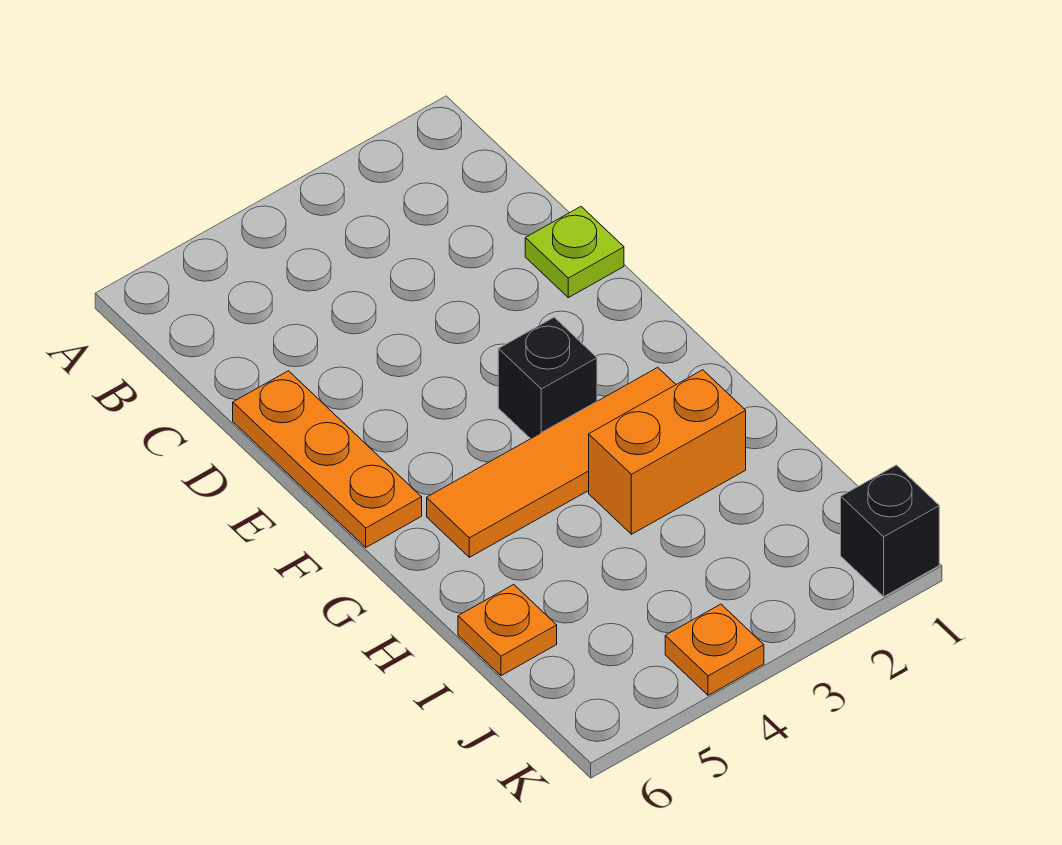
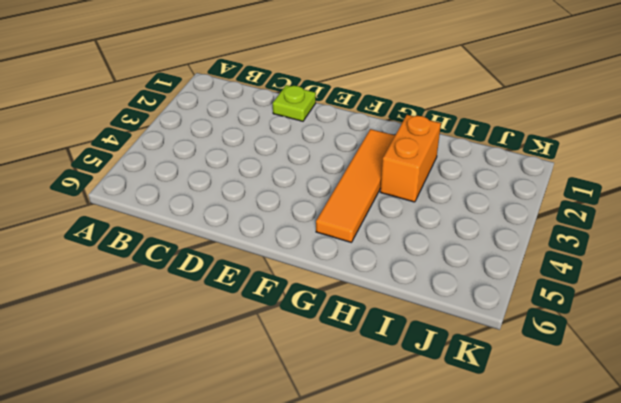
none -> orange 1x3 plate [233,371,422,547]
none -> black 1x1 brick [498,317,597,439]

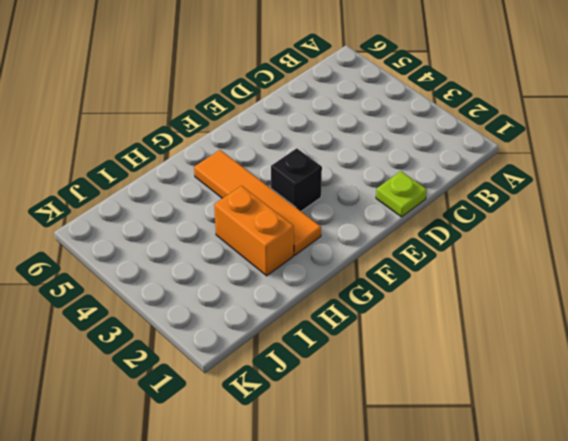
none -> orange 1x3 plate [233,371,422,547]
none -> orange 1x1 plate [458,585,557,676]

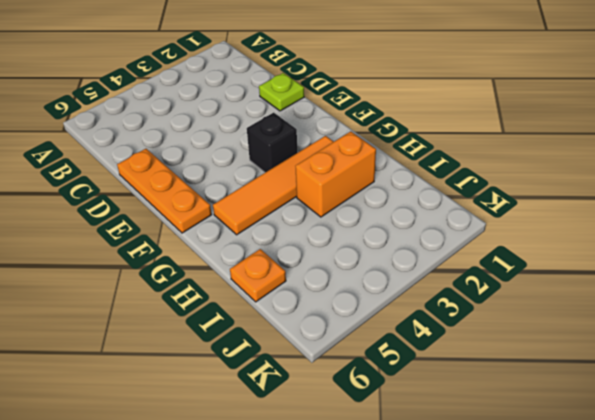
none -> black 1x1 brick [841,465,939,597]
none -> orange 1x1 plate [665,604,764,695]

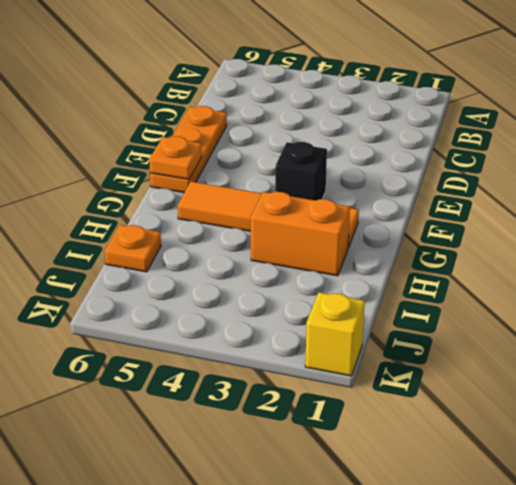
orange 1x1 plate [149,136,202,179] -> orange 1x1 plate moved to [665,604,764,695]
yellow 1x1 brick [305,292,365,376] -> black 1x1 brick [841,465,939,597]
none -> lime 1x1 plate [525,207,624,298]

